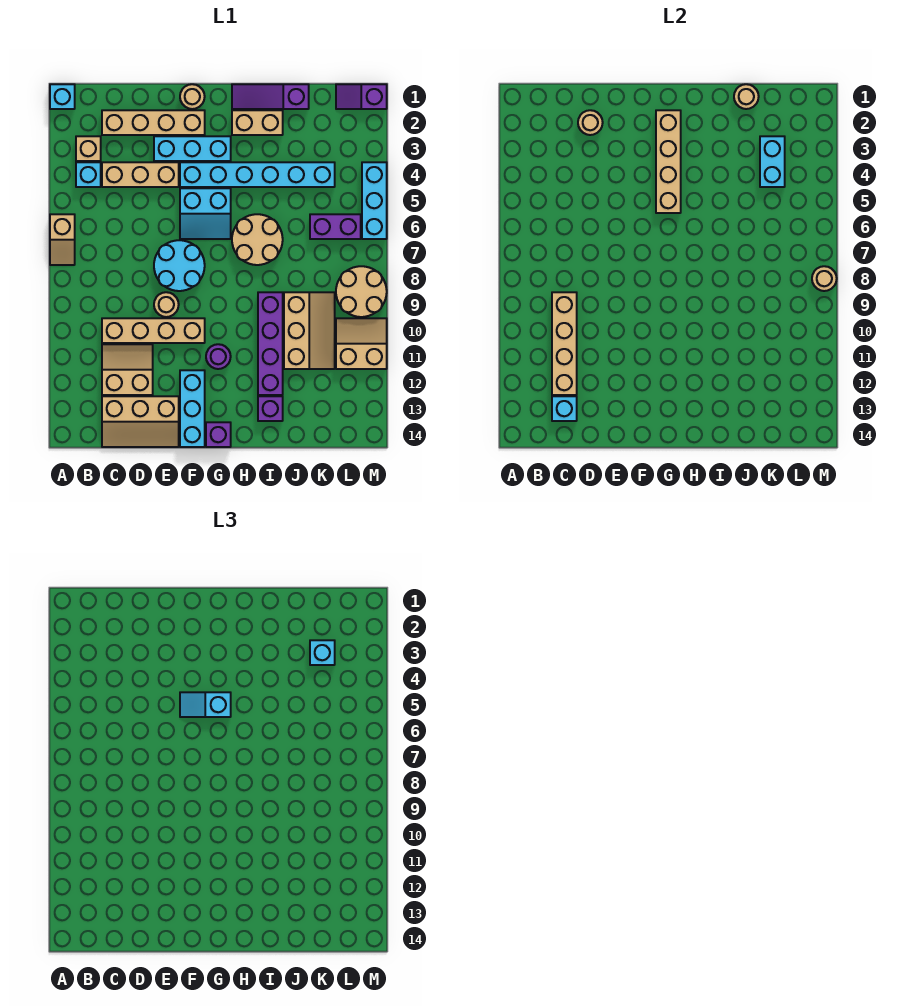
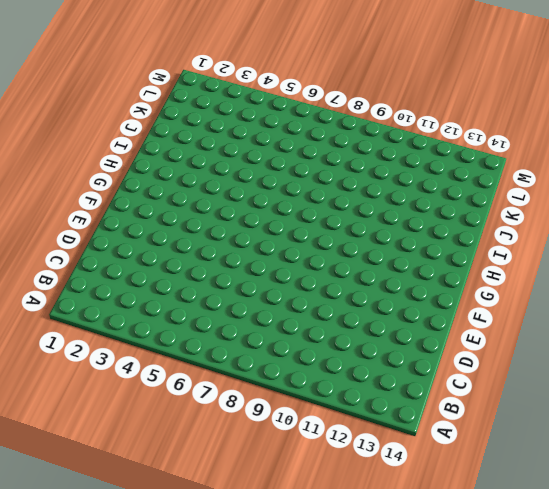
none -> cyan 1x1 brick [50,84,75,109]
none -> tan 1x2 slope [50,214,75,265]
none -> tan 1x1 brick [76,136,101,161]
none -> cyan 1x1 brick [76,162,101,187]

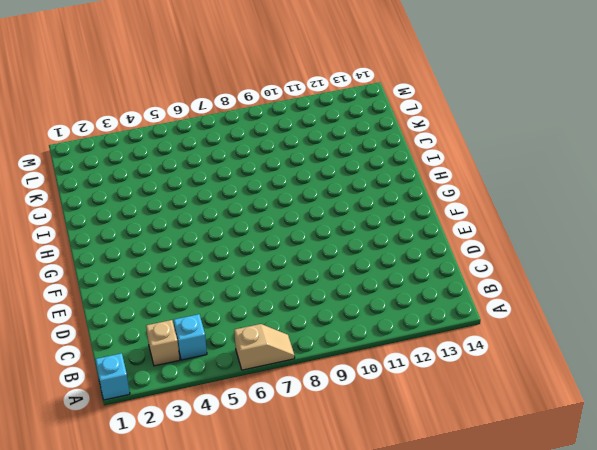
none -> tan 1x4 brick [102,110,205,135]
none -> tan 1x3 brick [102,162,179,187]
none -> tan 1x4 brick [102,318,205,343]
none -> tan 2x2 slope [102,344,153,395]

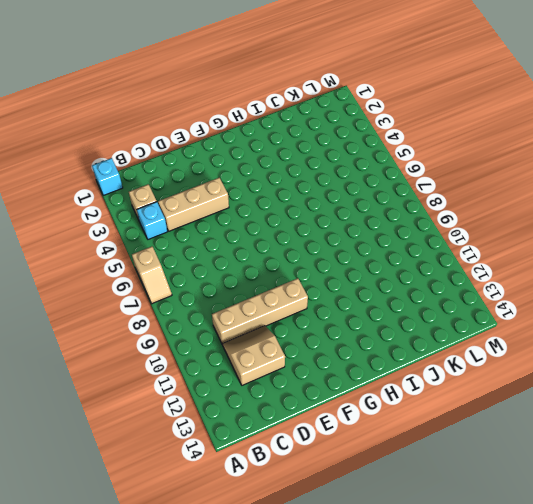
none -> tan 1x4 brick [102,110,205,135]
none -> tan 2x3 slope [102,396,179,447]
none -> cyan 1x3 brick [154,136,231,161]
none -> cyan 2x2 round brick [154,240,205,291]

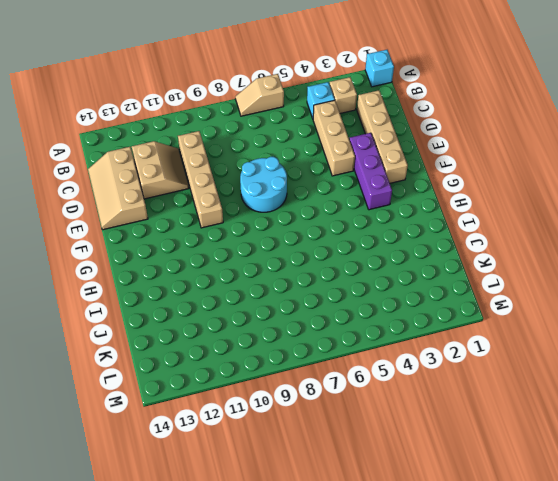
purple 1x3 brick [349,133,392,210] -> cyan 1x3 brick [154,136,231,161]
none -> tan 1x1 round brick [154,292,179,317]
none -> tan 1x1 round brick [180,84,205,109]
none -> cyan 1x6 brick [180,162,335,187]
none -> cyan 2x2 slope [180,188,231,239]

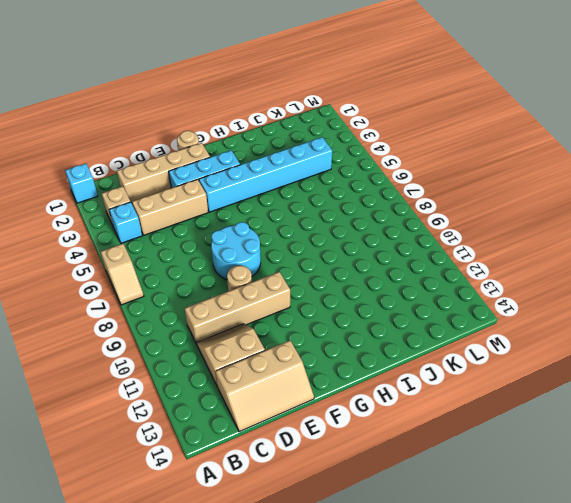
none -> cyan 2x2 slope [180,188,231,239]
none -> cyan 1x3 brick [180,370,205,447]
none -> purple 1x1 round brick [206,344,231,369]
none -> purple 1x1 brick [206,422,231,447]

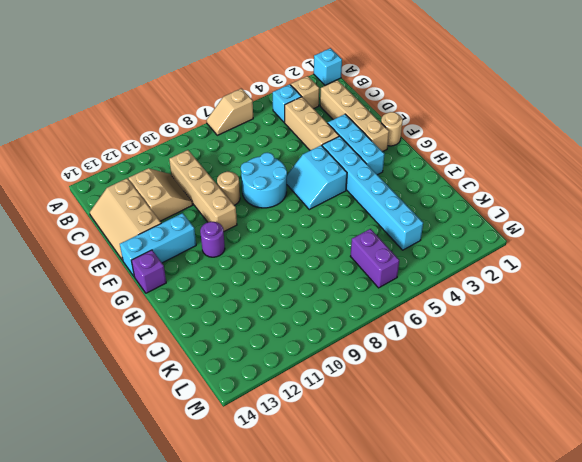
none -> purple 1x3 slope [232,84,309,109]
none -> tan 1x2 brick [232,110,283,135]
none -> tan 2x2 round brick [232,214,283,265]
none -> purple 1x4 brick [258,292,283,395]

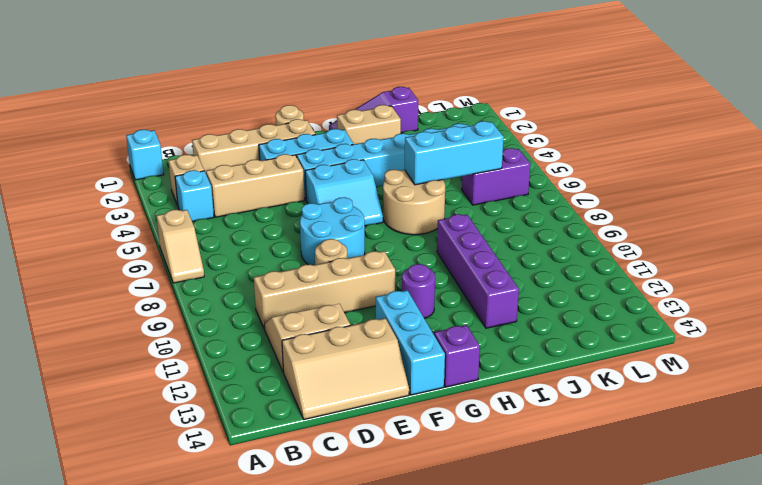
cyan 1x3 brick [405,121,504,185] -> cyan 1x3 brick turned to [362,162,387,239]
none -> purple 1x1 brick [258,396,283,421]
none -> tan 2x3 slope [284,292,335,369]
none -> purple 1x2 slope [336,84,387,109]
none -> tan 2x2 round brick [336,266,387,317]

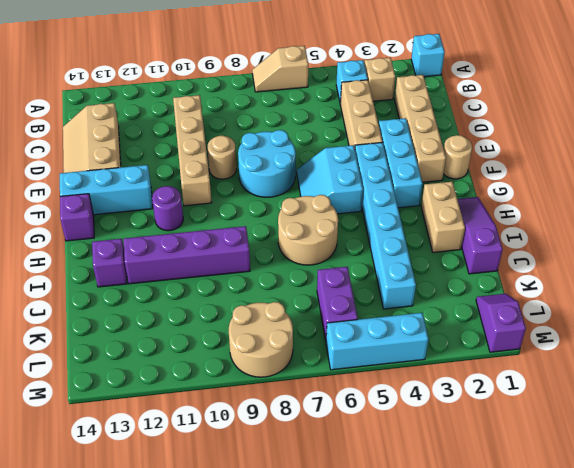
none -> tan 2x2 slope [102,344,153,395]
none -> tan 2x3 slope [284,292,335,369]
none -> tan 2x2 slope [336,318,387,369]
none -> tan 1x4 brick [552,292,577,395]

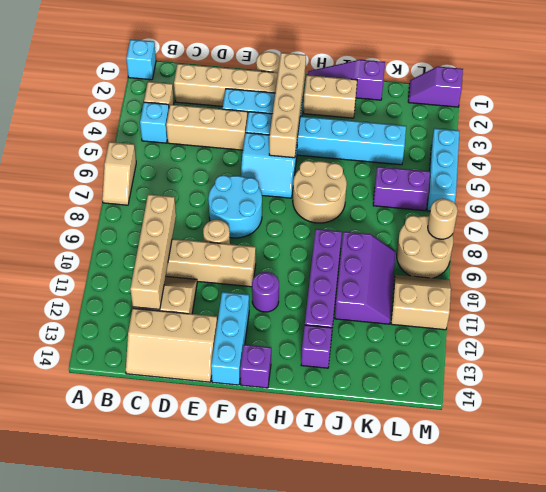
purple 2x3 slope [335,232,396,324] -> tan 2x3 slope [284,292,335,369]
none -> cyan 1x1 brick [552,396,577,421]
none -> tan 1x1 round brick [578,110,603,135]
none -> tan 1x1 round brick [734,84,759,109]
none -> cyan 1x2 brick [760,136,785,187]

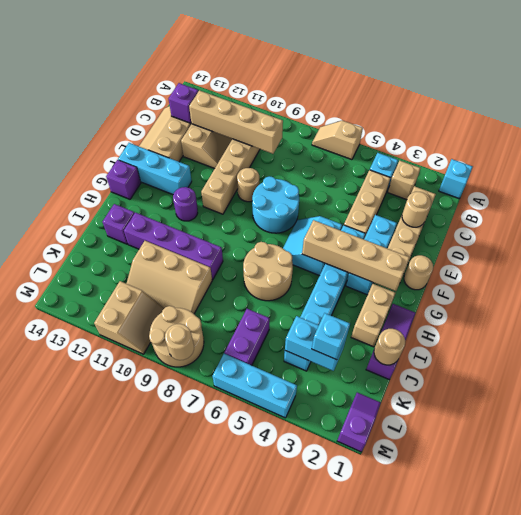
purple 1x1 brick [169,83,198,123] -> cyan 1x1 brick [552,396,577,421]
none -> cyan 1x2 slope [180,692,231,717]

